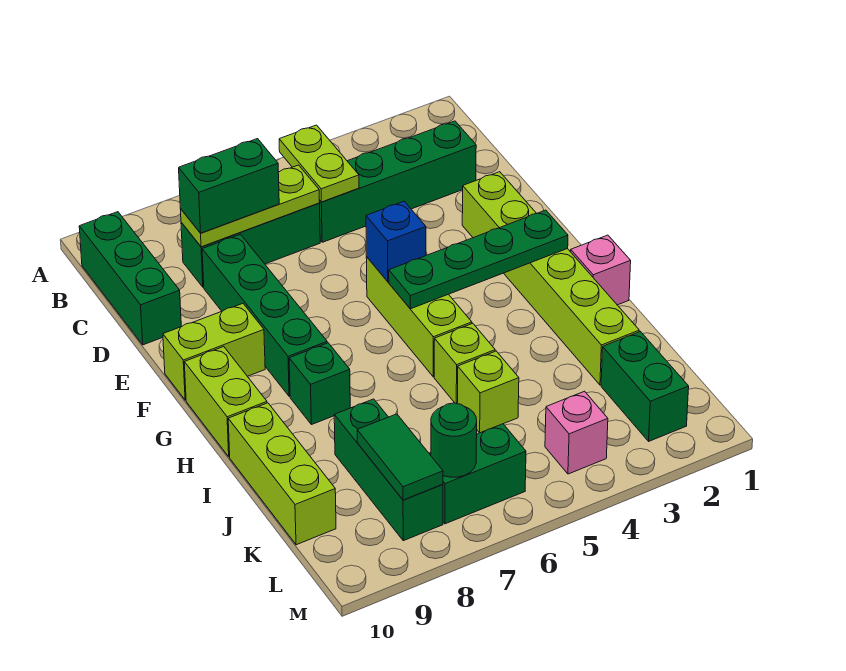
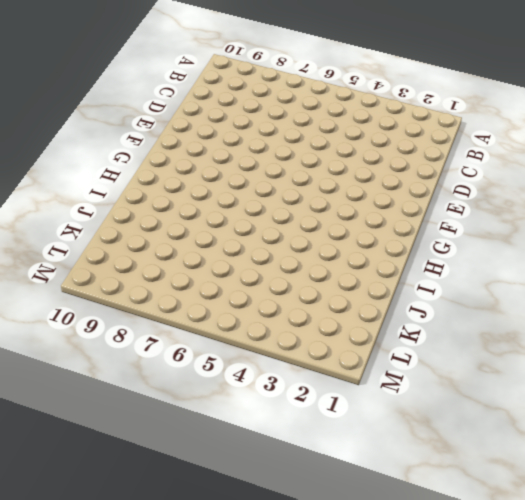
none -> green 1x3 brick [79,212,181,345]
none -> green 1x4 brick [319,121,476,242]
none -> green 1x3 brick [181,203,320,287]

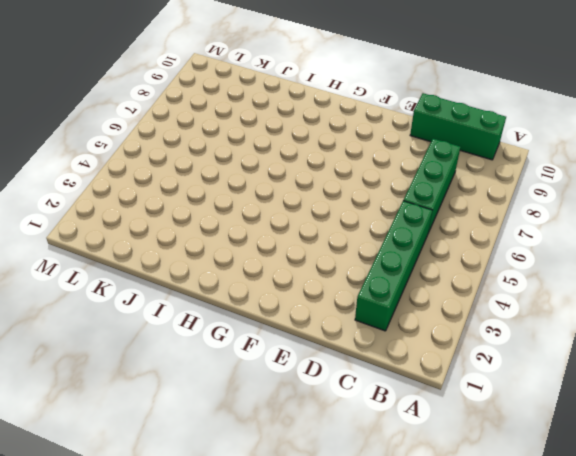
none -> green 1x4 brick [202,234,327,396]
none -> lime 1x6 brick [462,172,639,385]
none -> lime 1x3 brick [366,257,472,377]

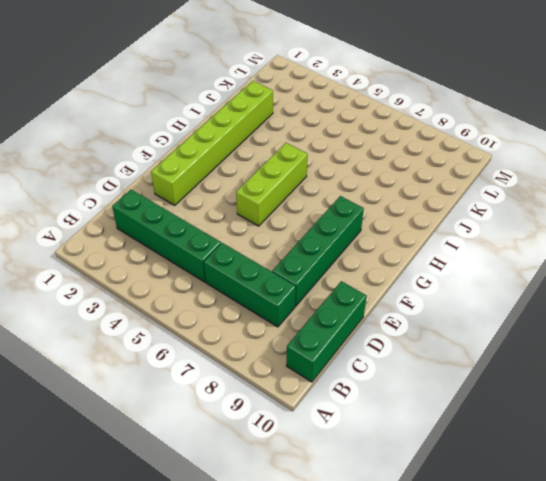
none -> lime 1x2 brick [163,304,265,400]
none -> lime 1x2 brick [184,347,267,457]
none -> pink 1x1 brick [571,235,631,305]

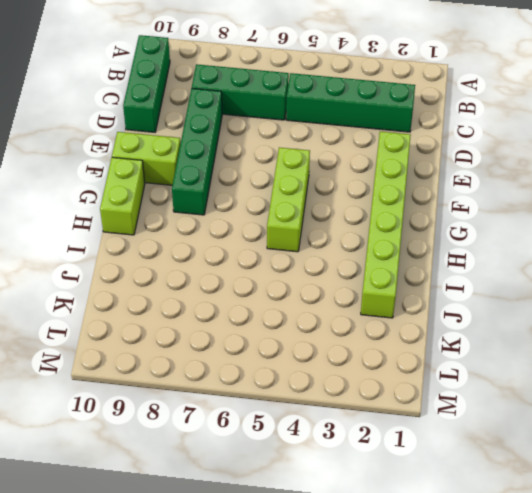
none -> pink 1x1 brick [571,235,631,305]
none -> green 1x1 brick [289,343,350,425]
none -> lime 1x1 brick [434,323,495,404]

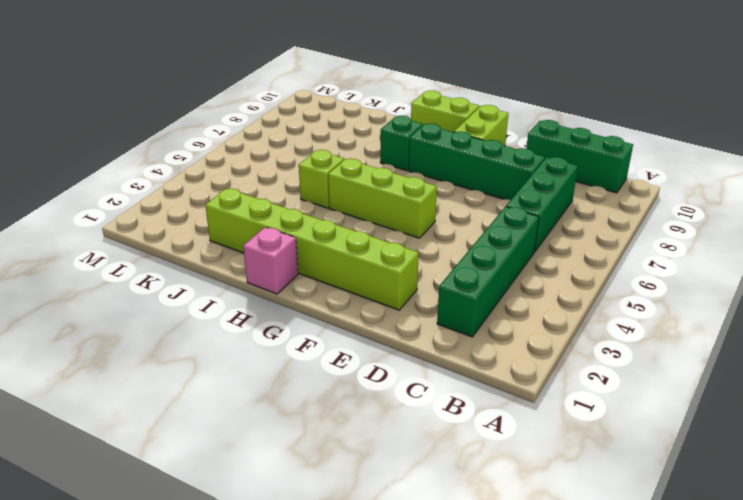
none -> lime 1x3 brick [228,403,336,545]
none -> lime 1x1 brick [457,351,519,433]
none -> green 1x3 brick [334,399,443,541]

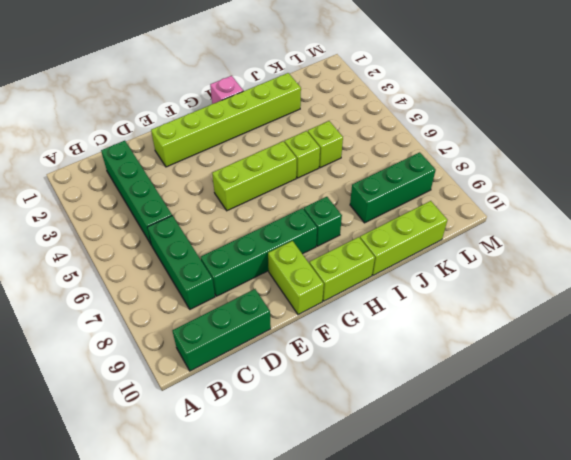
none -> green 1x2 brick [601,332,689,441]
none -> pink 1x1 brick [545,391,608,474]
none -> green 1x2 brick [429,424,526,524]

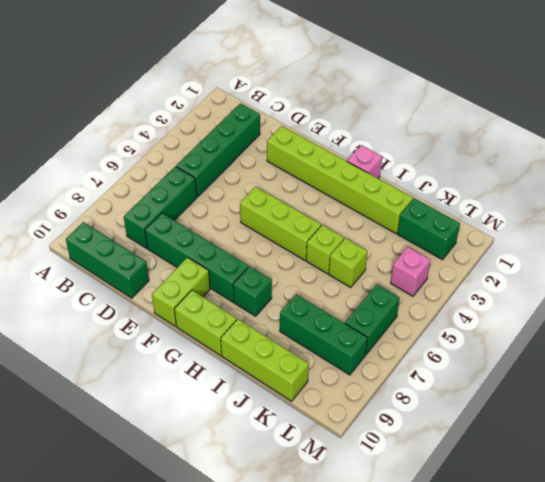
none -> lime 1x2 plate [279,125,359,202]
none -> lime 1x3 plate [180,165,320,247]
none -> blue 1x1 brick [366,201,426,281]

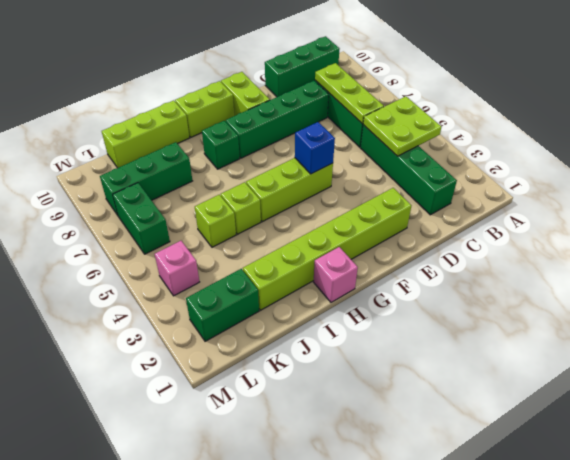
lime 2x2 plate [363,97,441,156] -> lime 1x2 plate [279,125,359,202]
none -> green 1x4 plate [389,210,568,309]
none -> green 1x2 tile [357,414,443,500]
none -> green 1x1 round brick [431,403,477,477]

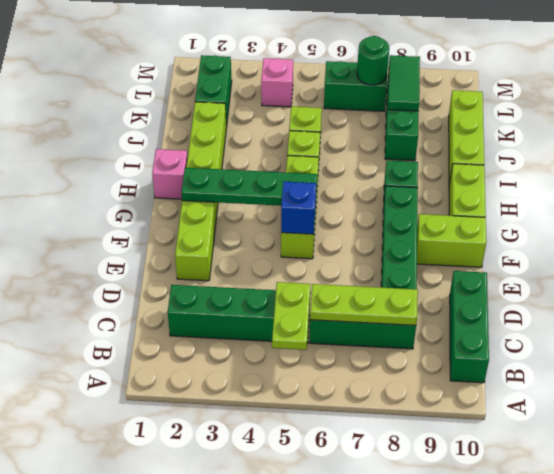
none -> green 1x2 brick [179,139,279,233]

